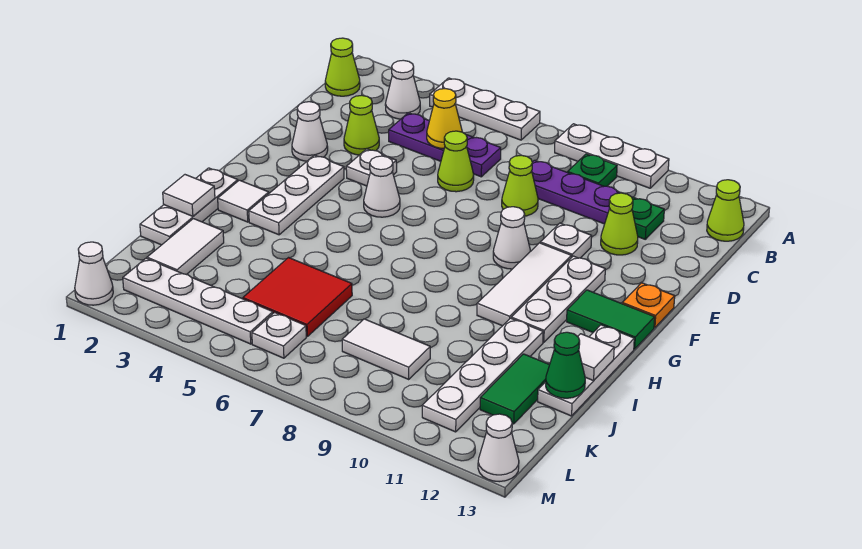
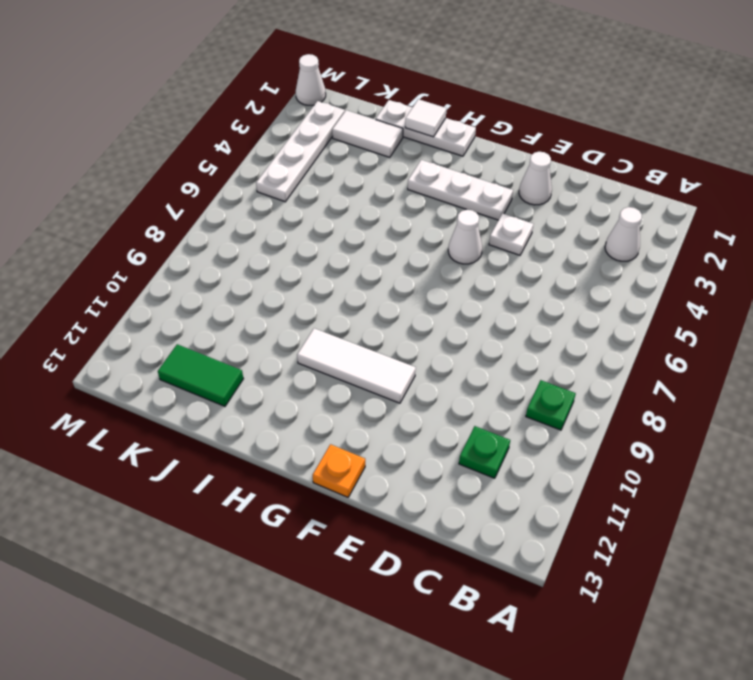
none -> white 1x3 plate [430,78,540,140]
none -> white 1x3 plate [555,124,669,188]
none -> lime 1x1 cone [325,38,360,96]
none -> lime 1x1 cone [707,180,744,241]

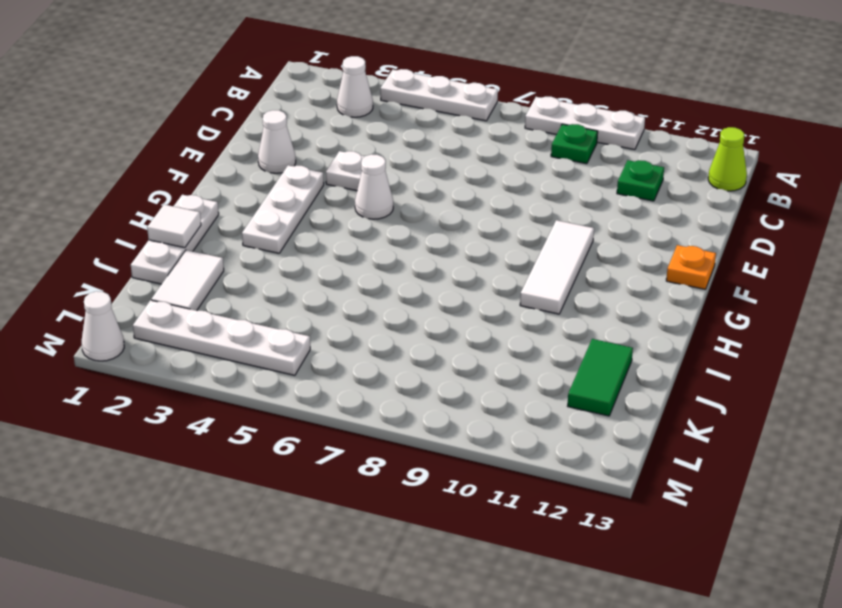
none -> lime 1x1 cone [325,38,360,96]
none -> purple 1x3 plate [389,113,501,177]
none -> purple 1x3 plate [532,160,621,224]
none -> lime 1x1 cone [344,95,379,155]

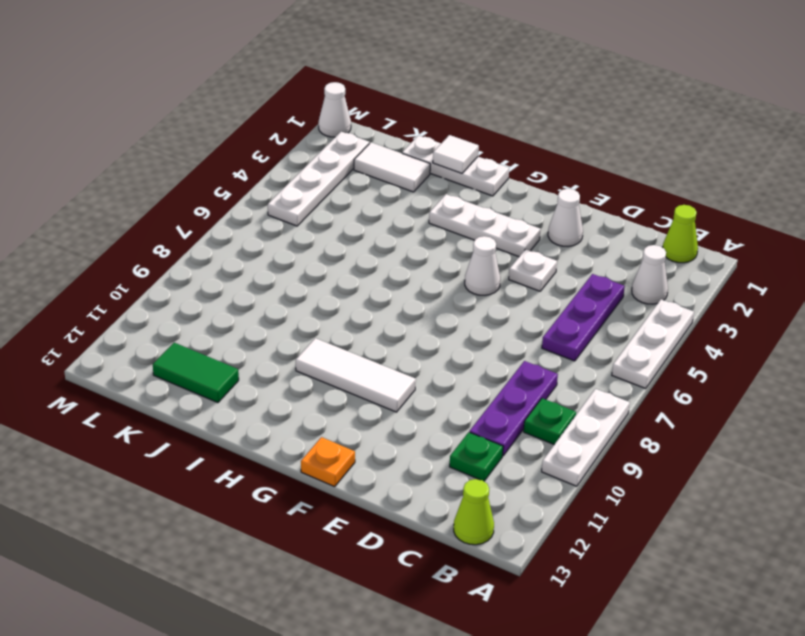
none -> lime 1x1 cone [344,95,379,155]
none -> lime 1x1 cone [438,131,474,192]
none -> lime 1x1 cone [502,155,538,216]
none -> lime 1x1 cone [601,193,638,255]

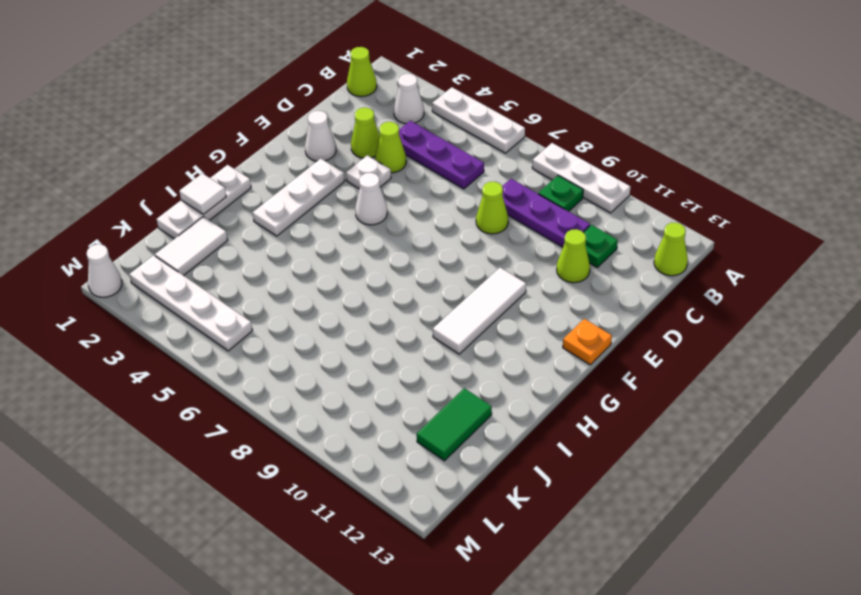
lime 1x1 cone [375,122,406,173] -> lime 1x1 cone moved to [438,131,474,192]
none -> white 1x1 plate [540,223,592,258]
none -> white 1x1 cone [493,207,530,269]
none -> white 1x3 plate [511,256,605,343]
none -> green 1x2 tile [567,290,655,349]

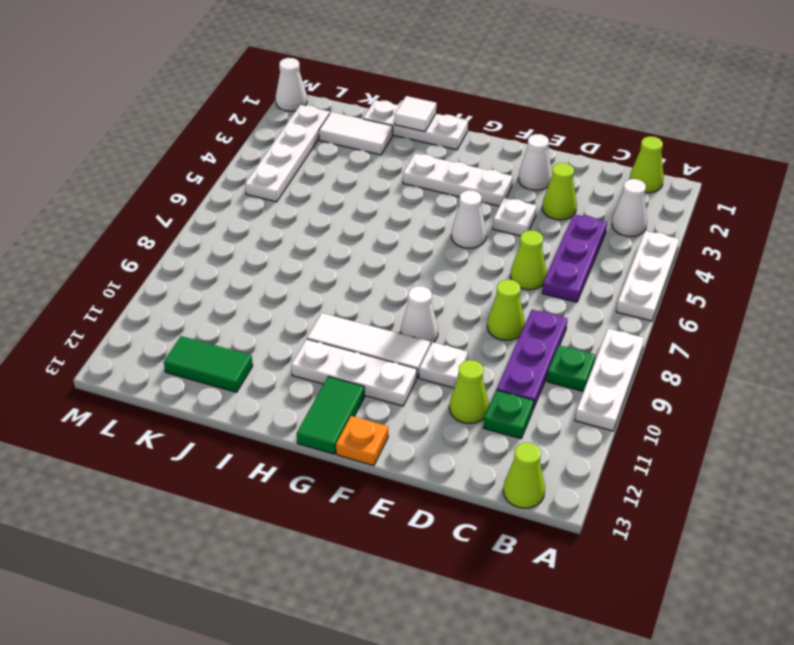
none -> white 1x1 tile [218,180,269,222]
none -> white 1x3 plate [538,325,634,416]
none -> white 1x4 plate [422,318,543,432]
none -> red 2x2 tile [243,258,352,336]

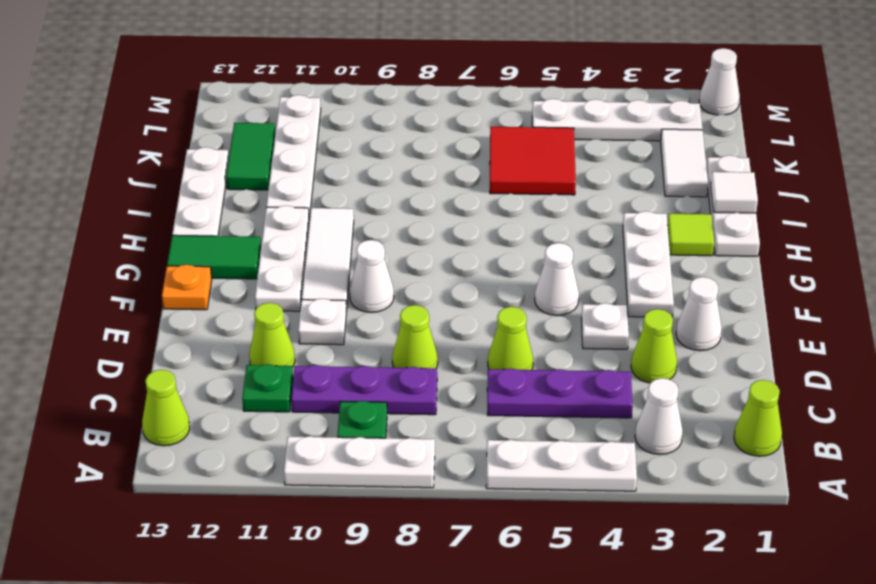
lime 1x1 tile [667,214,714,256] -> white 1x1 tile [218,180,269,222]
none -> white 1x2 tile [342,319,430,379]
none -> white 1x1 plate [252,312,306,358]
none -> white 1x1 cone [478,414,519,482]
none -> yellow 1x1 cone [427,89,462,148]

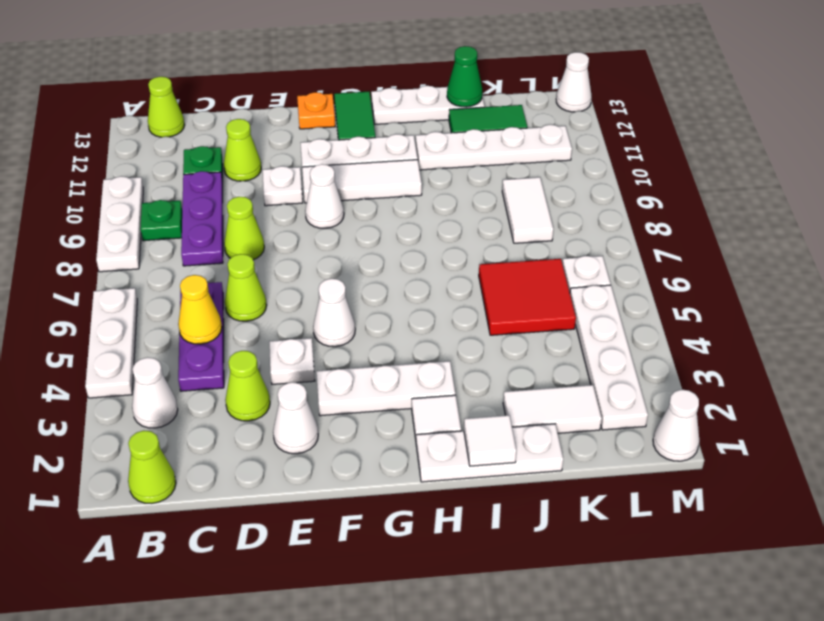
none -> white 1x1 tile [578,334,614,381]

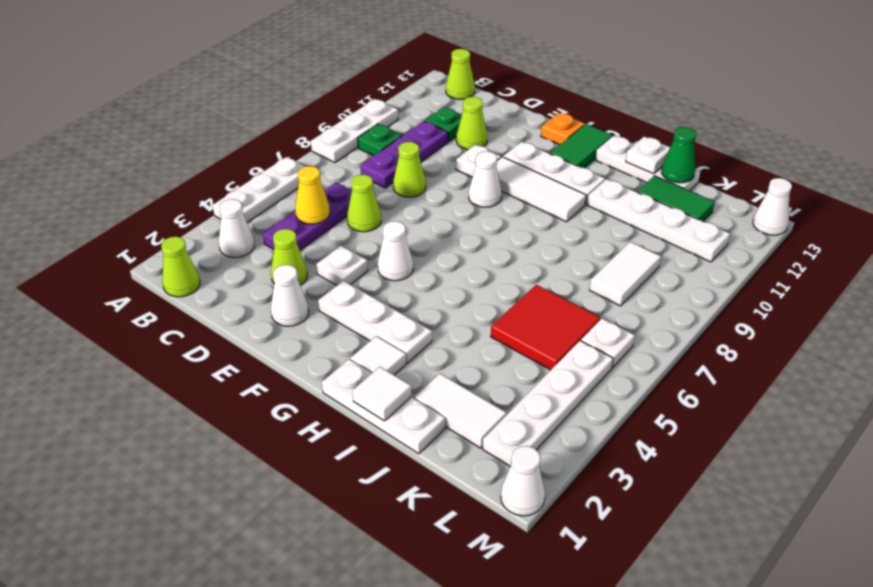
white 1x1 plate [626,137,670,174] -> white 1x1 tile [578,334,614,381]

